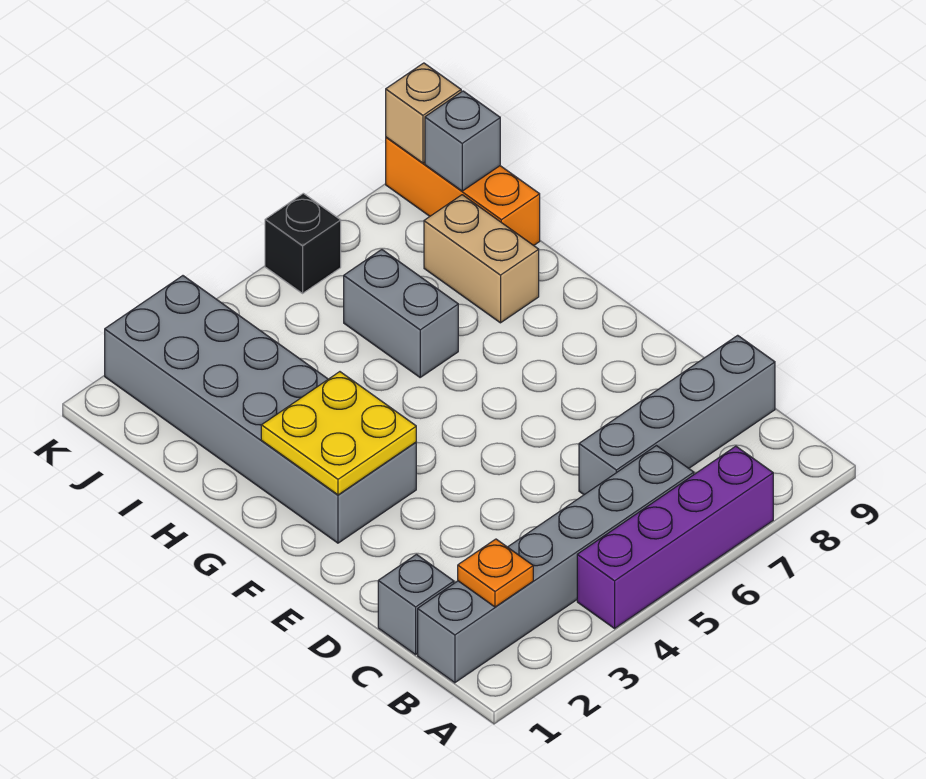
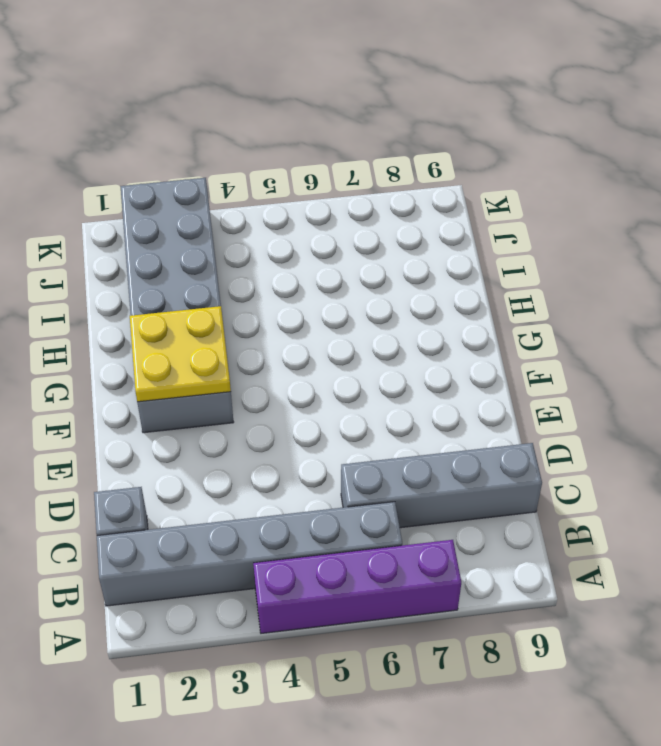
none -> grey 1x2 brick [344,250,458,377]
none -> tan 1x2 brick [424,195,539,323]
none -> orange 1x3 brick [386,137,540,245]

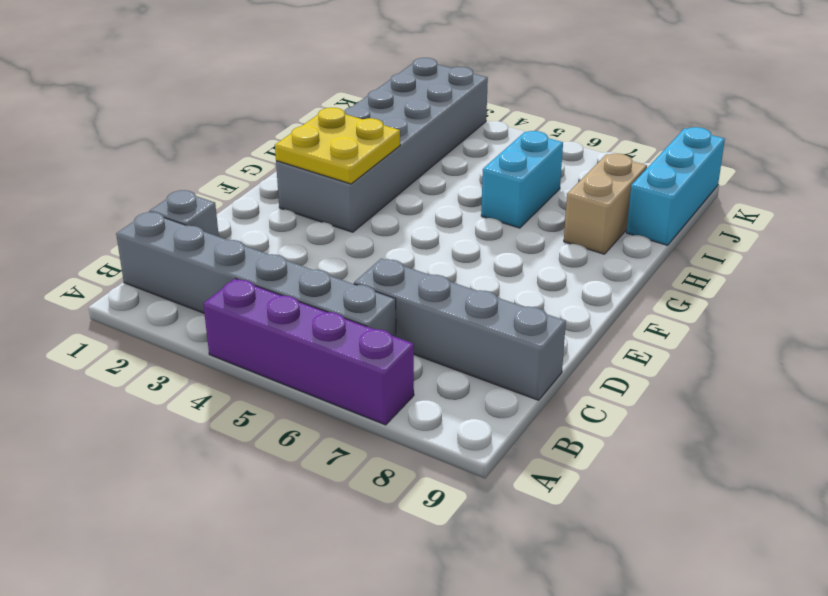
cyan 1x2 brick [481,131,563,228] -> grey 1x2 brick [344,250,458,377]
cyan 1x3 brick [626,127,725,245] -> orange 1x3 brick [386,137,540,245]
none -> black 1x1 brick [265,193,341,293]
none -> orange 1x1 plate [458,539,533,607]
none -> grey 1x1 brick [425,91,500,191]

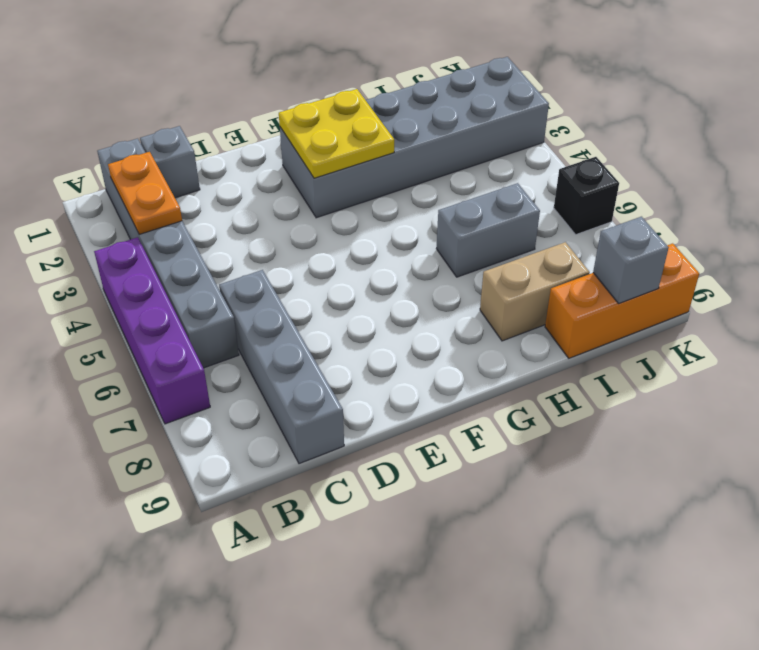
orange 1x2 plate [108,152,182,235] -> orange 1x1 plate [458,539,533,607]
none -> tan 1x1 brick [386,63,461,163]

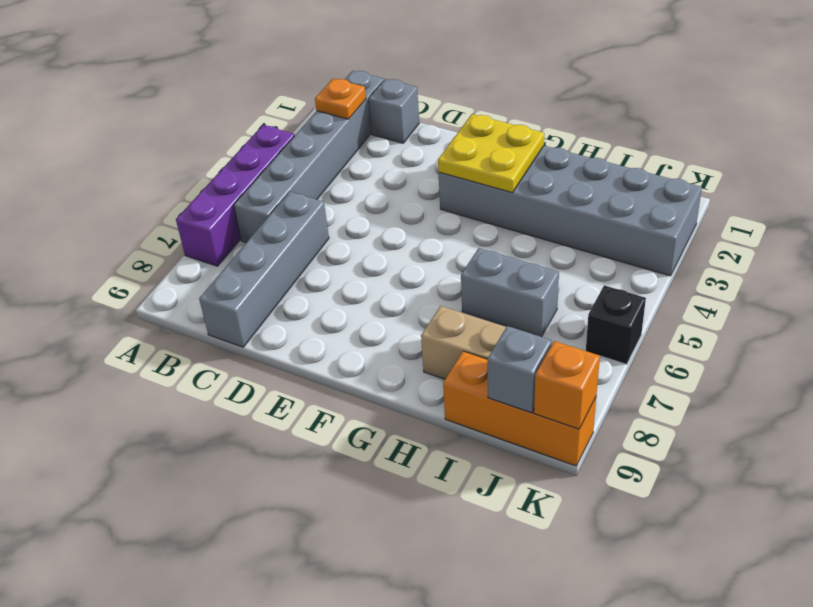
orange 1x1 brick [534,341,600,429] -> tan 1x1 brick [386,63,461,163]

